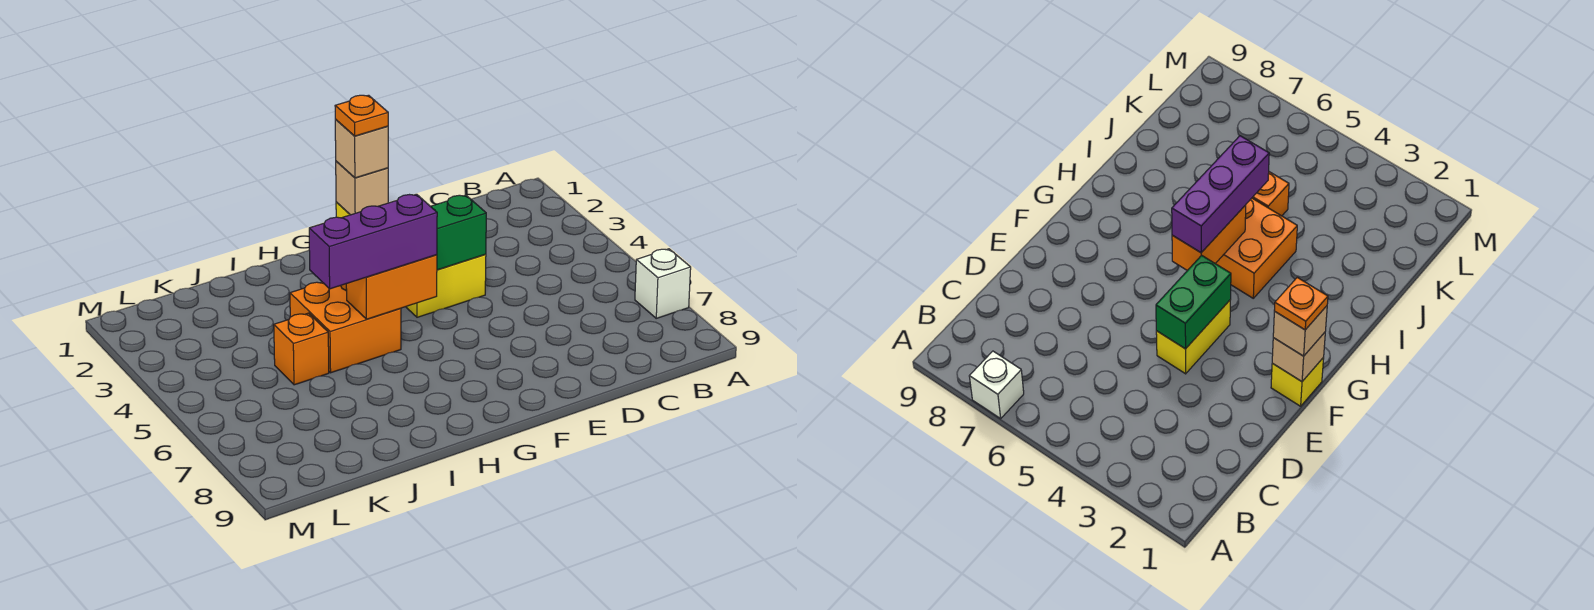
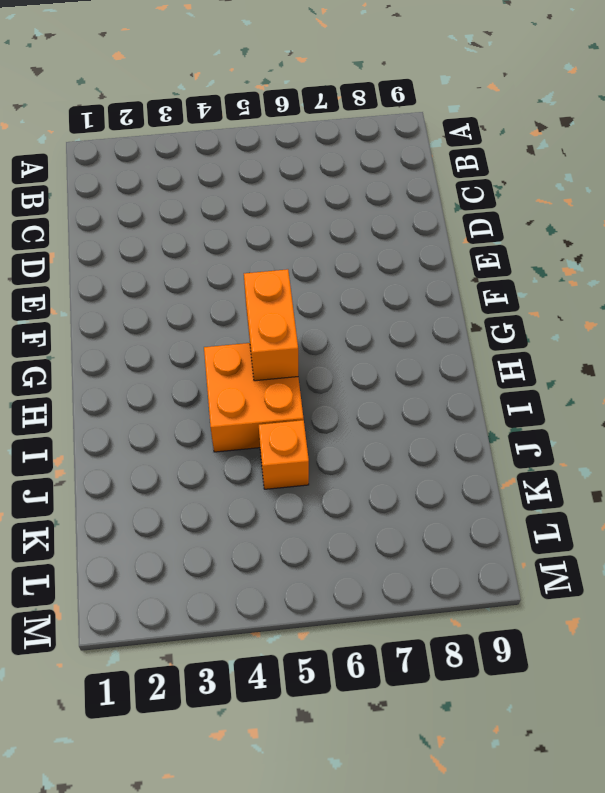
none -> white 1x1 brick [635,249,691,318]
none -> yellow 1x2 brick [406,254,486,317]

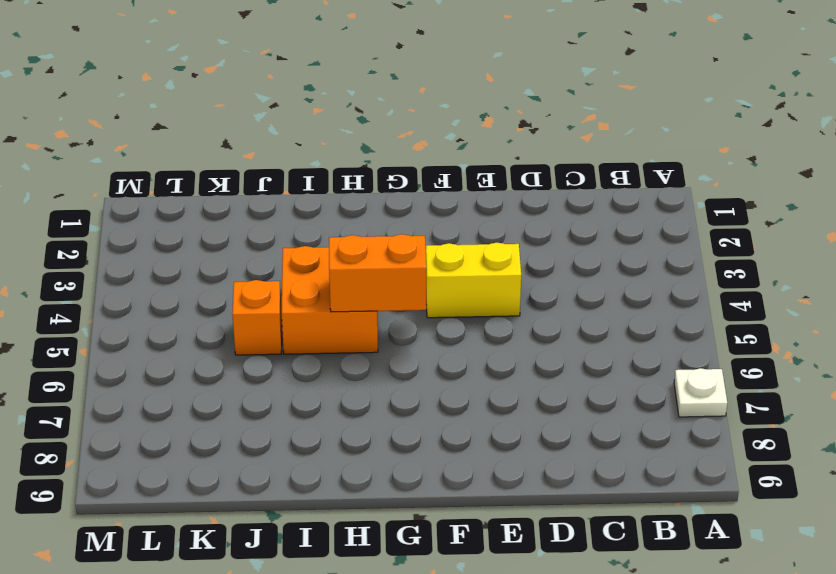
white 1x1 plate [674,368,727,417] -> white 1x1 brick [635,249,691,318]
none -> yellow 1x1 brick [1271,357,1324,406]
none -> green 1x2 brick [431,195,486,270]

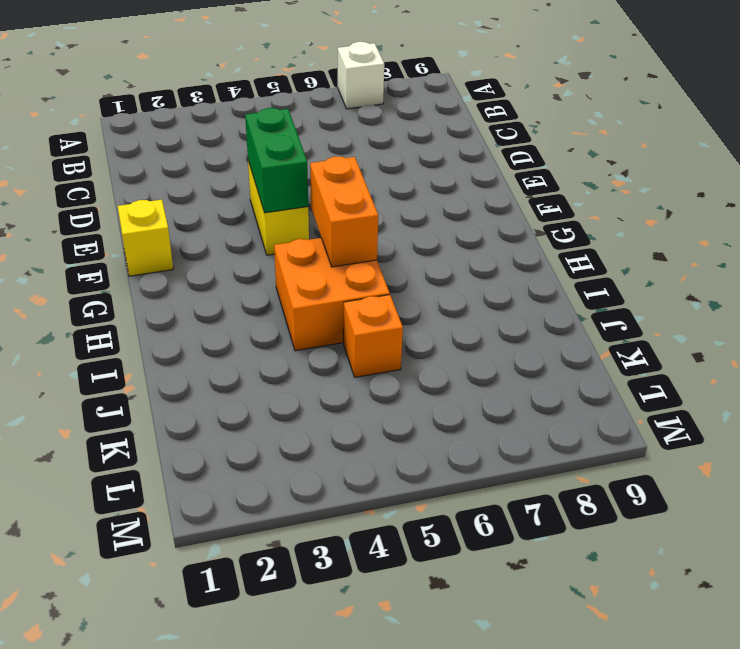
none -> tan 1x1 brick [336,161,388,215]
none -> tan 1x1 brick [335,120,388,178]

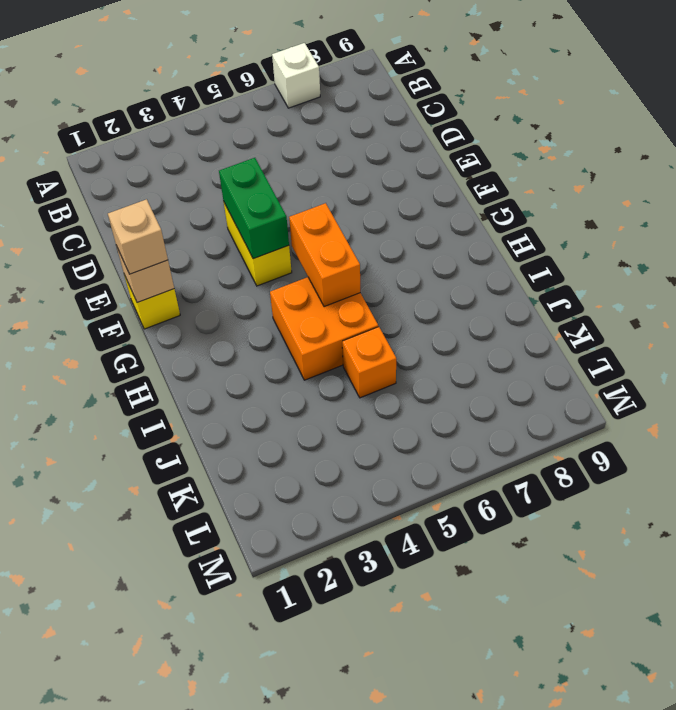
none -> purple 1x3 brick [309,194,437,289]
none -> orange 1x1 plate [335,95,388,136]

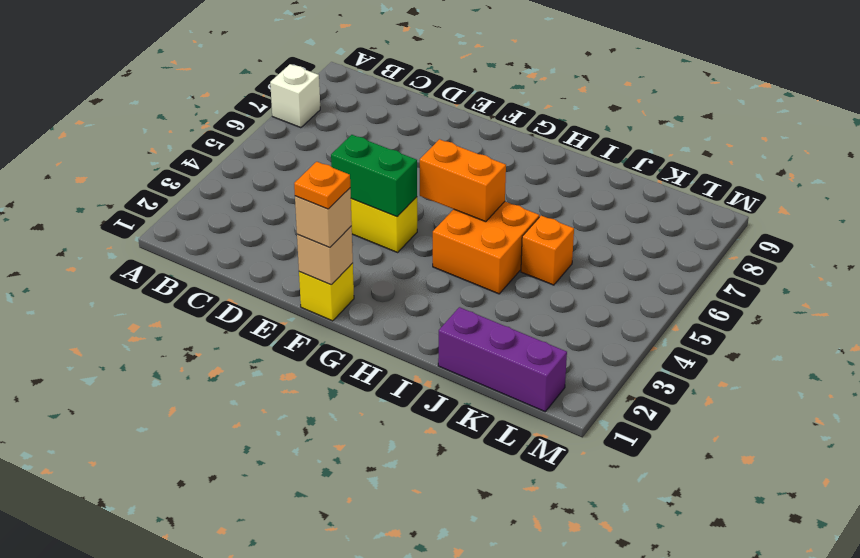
purple 1x3 brick [438,307,567,411] -> purple 1x3 brick moved to [309,194,437,289]

